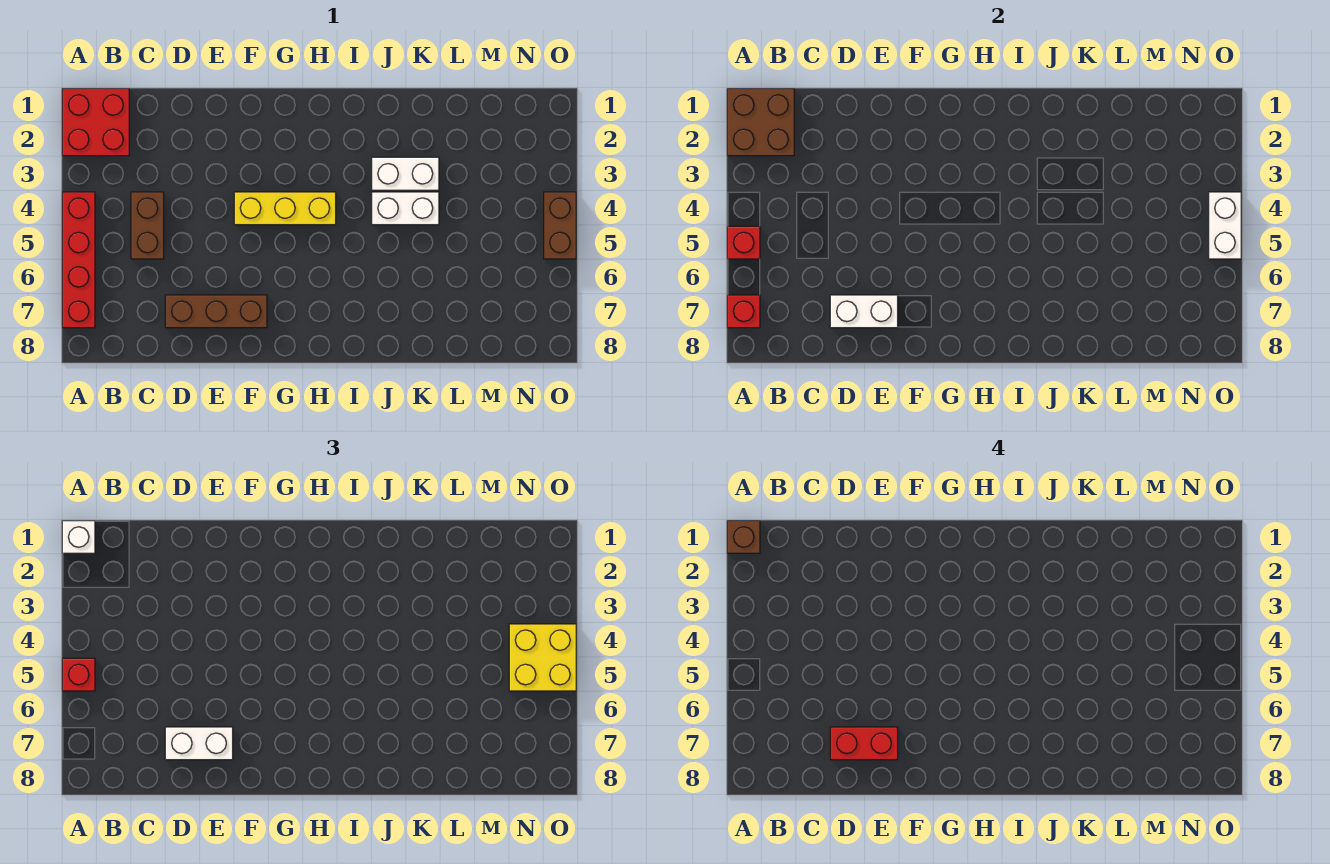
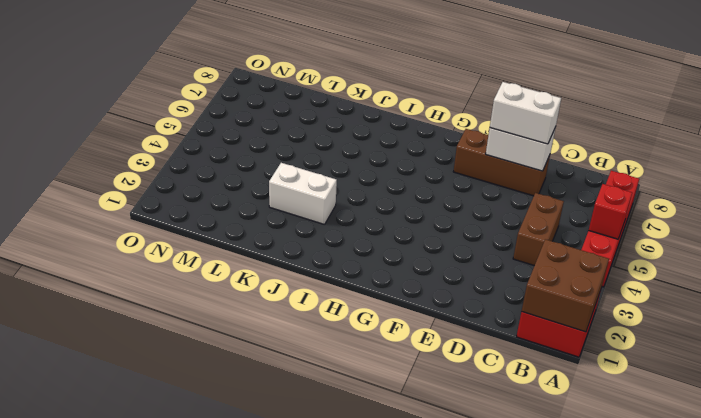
none -> yellow 1x3 brick [234,192,336,225]
none -> white 1x2 brick [372,192,439,225]
none -> brown 1x2 brick [544,192,576,259]

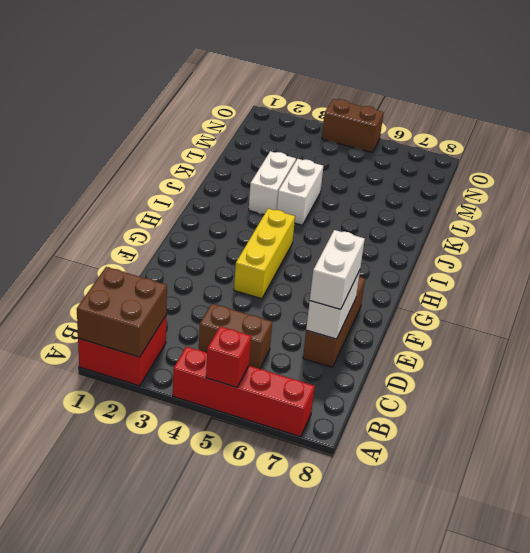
none -> red 1x1 brick [727,295,760,328]
none -> white 1x2 brick [1209,192,1241,259]
none -> white 1x1 brick [62,521,95,553]

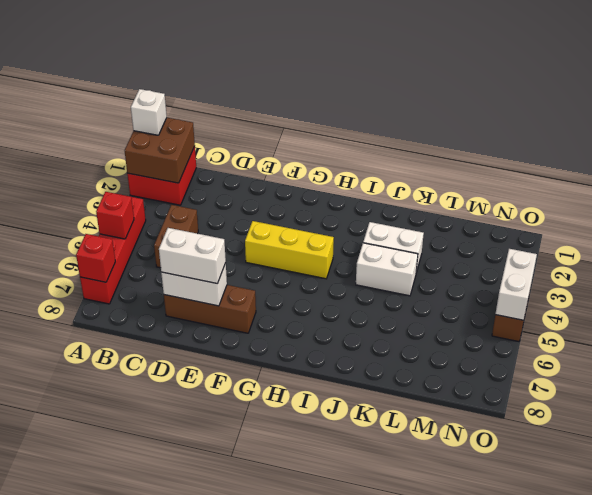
none -> red 1x1 brick [62,658,95,691]
none -> yellow 2x2 brick [509,624,576,691]
none -> brown 1x1 brick [727,521,760,553]

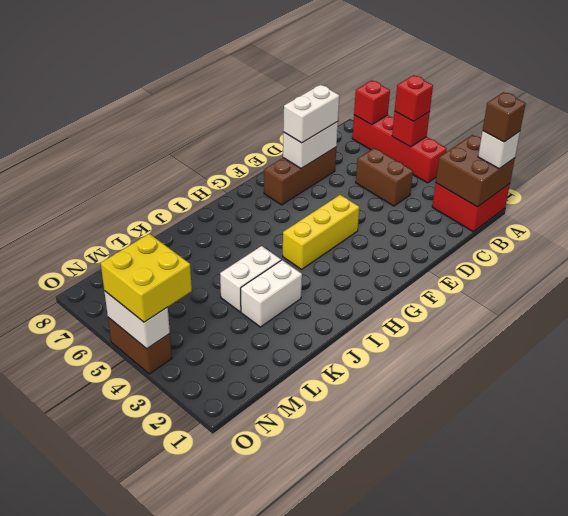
none -> red 1x2 brick [830,727,898,760]

